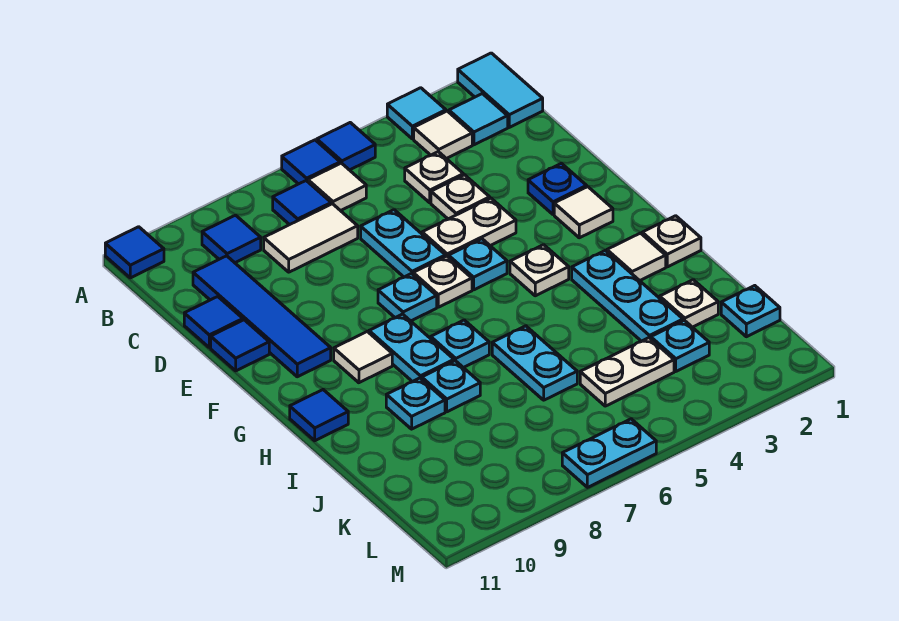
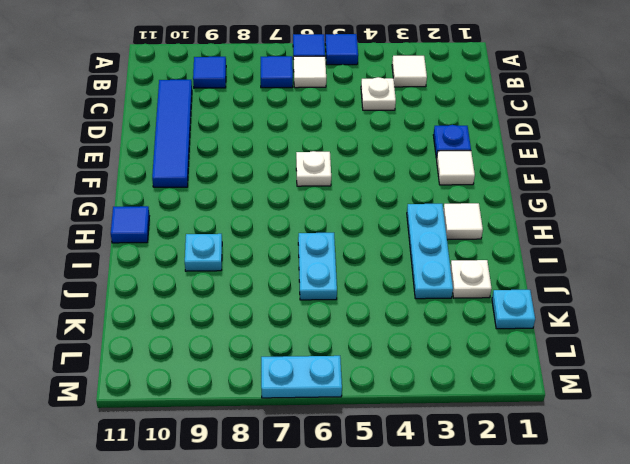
none -> cyan 1x2 tile [458,53,543,127]
none -> cyan 1x1 tile [387,88,446,139]
none -> blue 1x1 tile [105,227,164,278]
none -> cyan 1x1 tile [449,94,508,145]

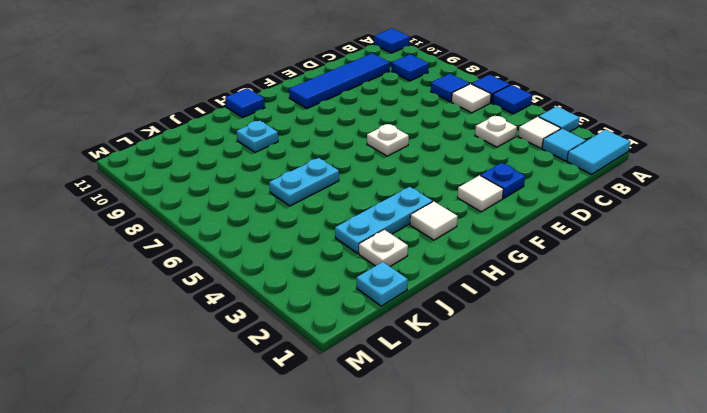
none -> white 1x2 tile [264,204,358,272]
none -> white 1x1 plate [431,175,490,219]
none -> cyan 1x2 plate [361,210,446,277]
none -> blue 1x1 tile [184,297,243,348]

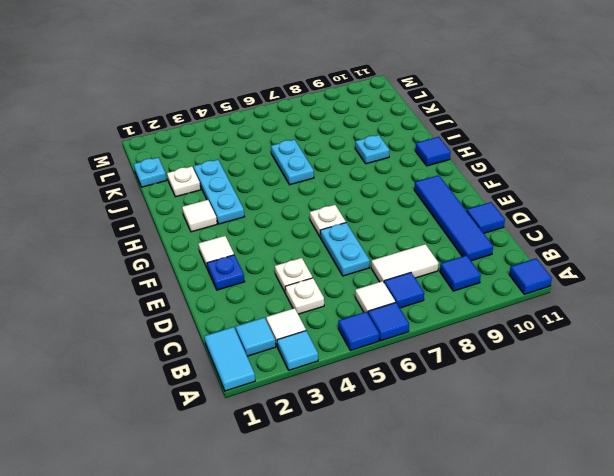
none -> white 1x2 plate [422,198,516,257]
none -> blue 1x1 tile [211,320,269,371]
none -> cyan 1x1 plate [448,239,507,290]
none -> cyan 1x1 plate [378,274,437,321]

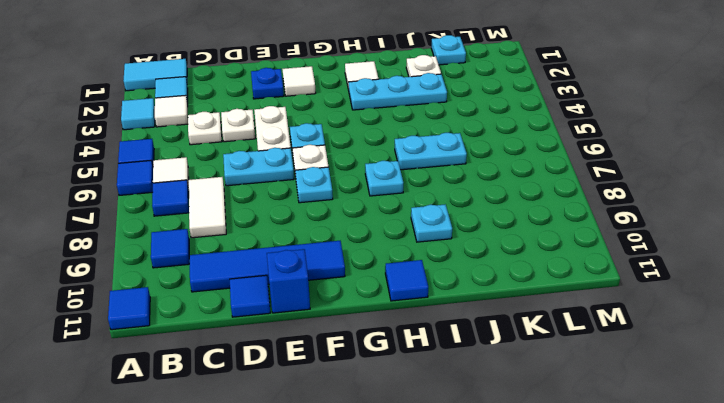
blue 1x1 brick [267,249,310,313] -> blue 1x1 tile [211,320,269,371]
none -> white 1x1 plate [510,245,569,296]
none -> cyan 1x2 plate [369,314,454,382]
none -> white 1x1 tile [334,332,392,383]
none -> white 1x1 plate [642,216,701,267]

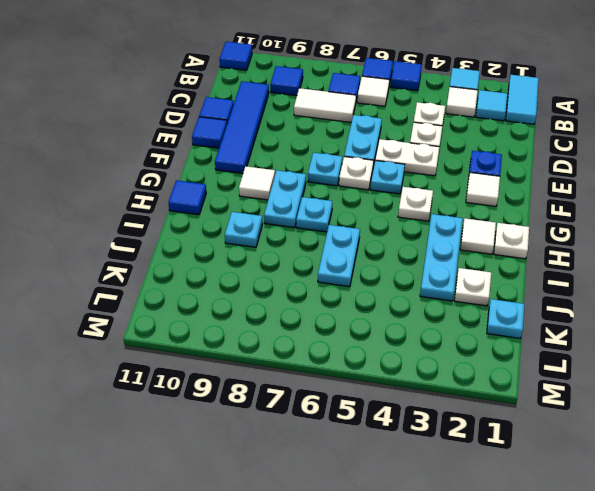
none -> cyan 1x1 plate [422,361,480,412]
none -> cyan 1x1 plate [651,320,709,371]
none -> white 1x2 plate [580,338,674,406]
none -> cyan 1x2 plate [562,419,656,487]

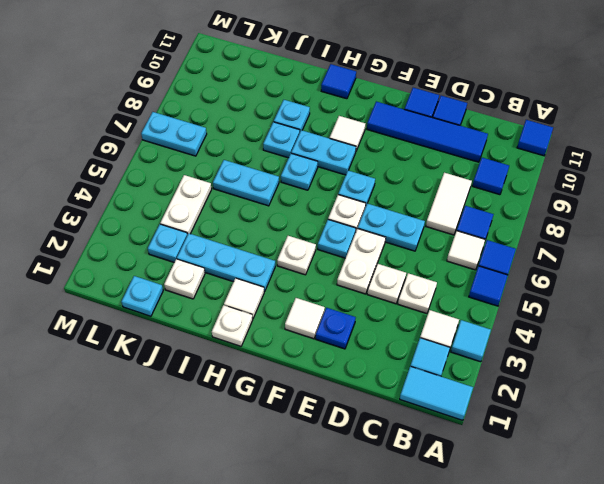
cyan 1x2 plate [141,112,207,156] -> cyan 1x2 plate turned to [562,419,656,487]

